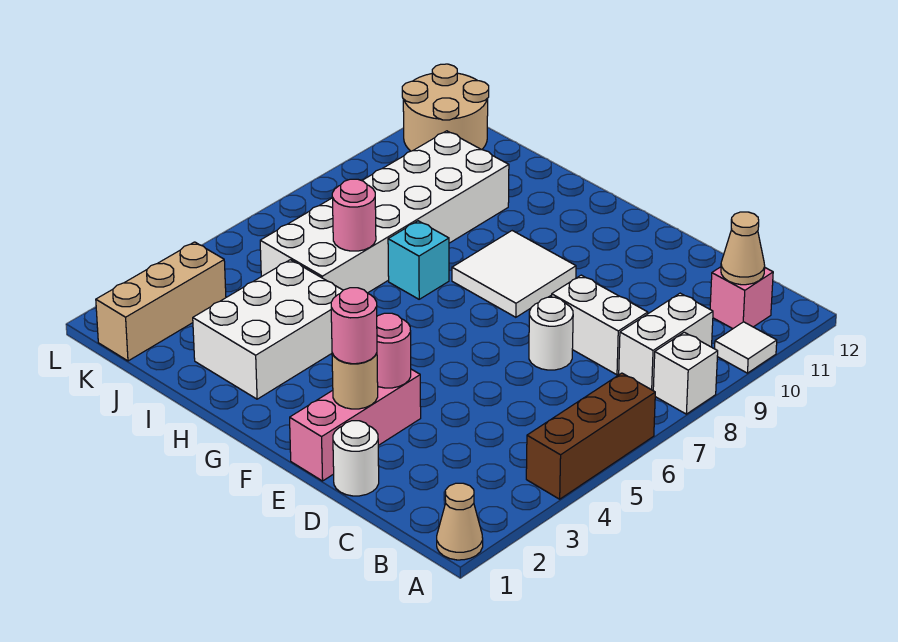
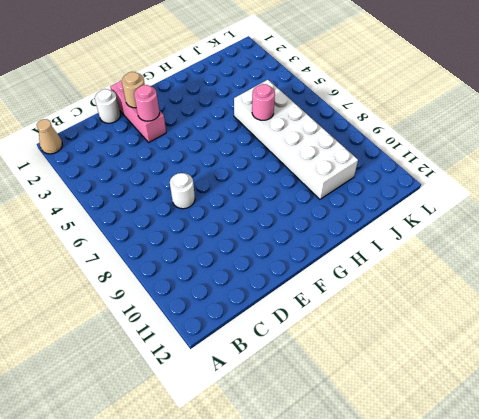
none -> brown 1x3 brick [526,373,655,499]
none -> white 1x1 brick [653,332,718,414]
none -> white 1x1 tile [715,322,777,373]

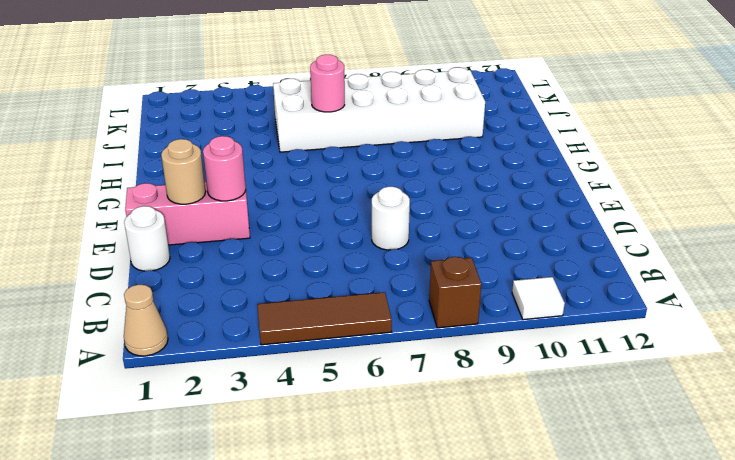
brown 1x3 tile [257,292,392,345] -> brown 1x3 brick [526,373,655,499]
brown 1x1 brick [429,257,481,328] -> white 1x1 brick [653,332,718,414]
none -> white 1x2 brick [619,293,713,390]
none -> pink 1x1 brick [710,267,773,329]
none -> white 1x2 brick [552,275,648,375]

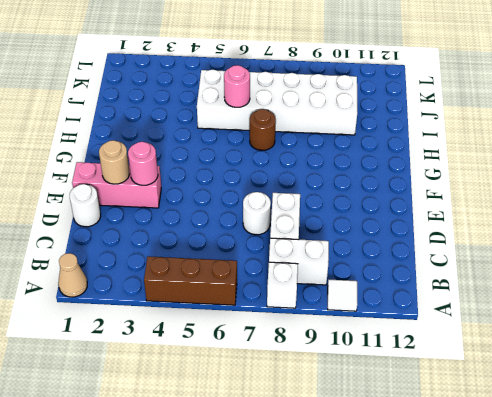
brown 1x1 round brick [250,109,276,150] -> cyan 1x1 brick [388,221,449,299]
none -> pink 1x1 brick [710,267,773,329]
none -> white 2x2 tile [452,231,576,317]
none -> white 2x3 brick [193,260,343,399]

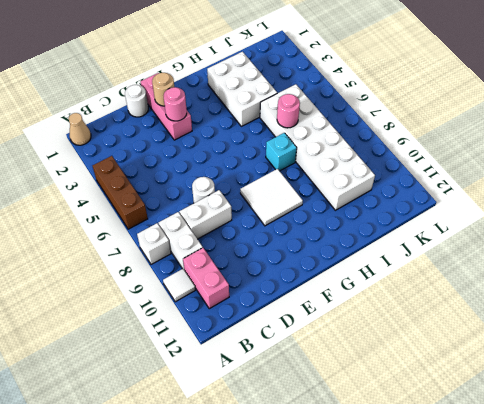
pink 1x2 brick [183,248,229,309] -> pink 1x1 brick [710,267,773,329]
none -> tan 1x3 brick [96,242,226,361]
none -> tan 2x2 round brick [402,64,489,151]
none -> tan 1x1 cone [721,212,765,285]

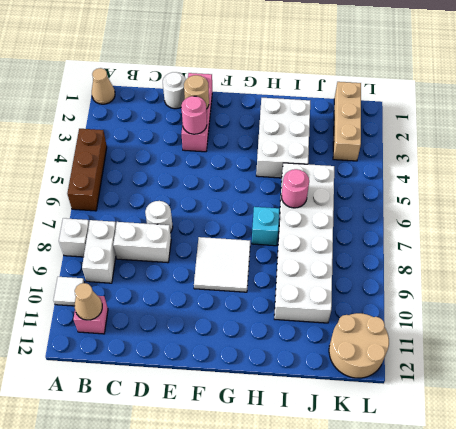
none -> pink 1x1 round brick [331,288,377,364]

